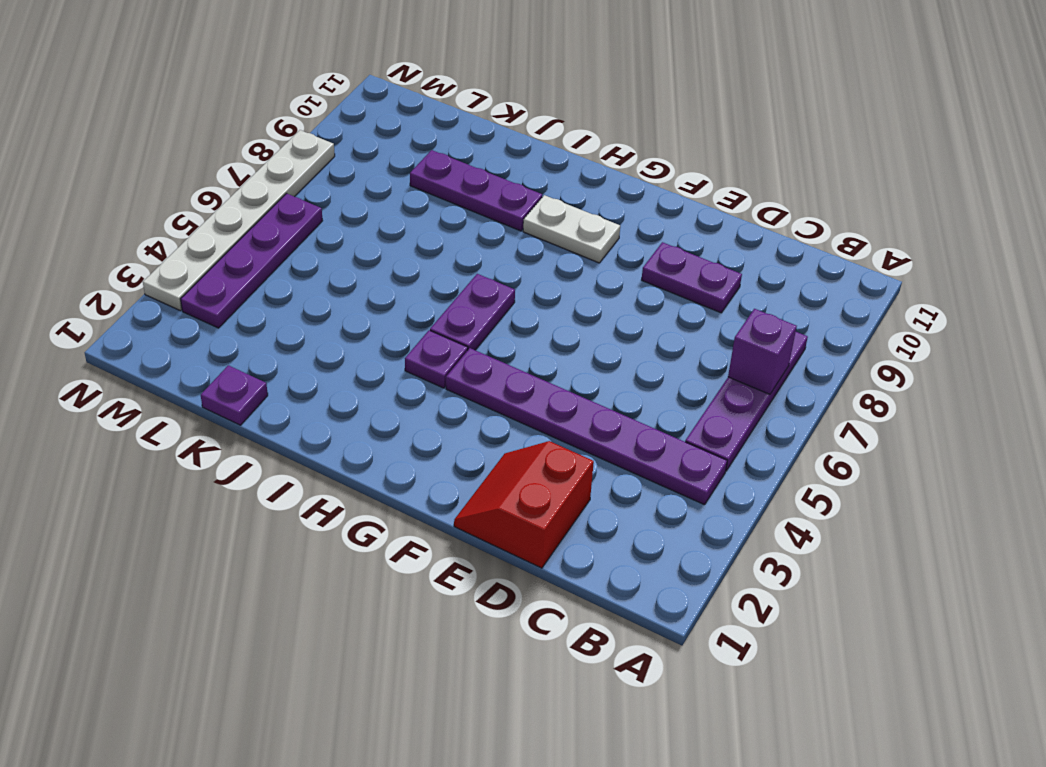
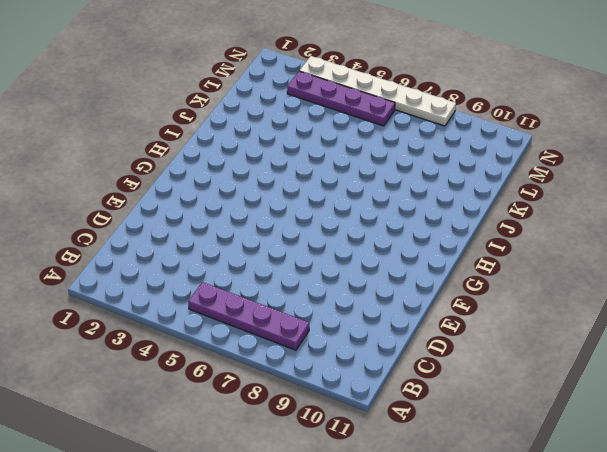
none -> purple 1x6 plate [446,348,727,505]
none -> red 2x2 slope [454,441,594,568]
none -> purple 1x2 plate [642,242,742,313]

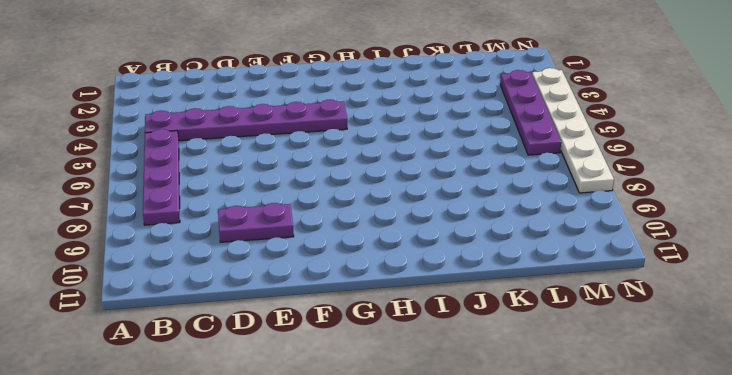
none -> red 2x2 slope [454,441,594,568]
none -> white 1x2 plate [523,195,620,263]
none -> purple 1x1 plate [405,330,468,388]

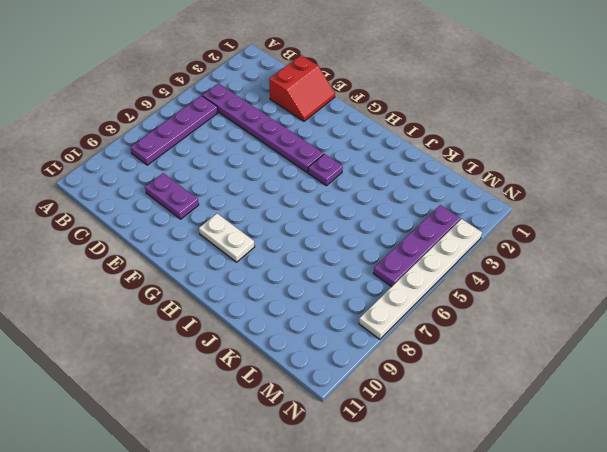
none -> purple 1x2 plate [430,274,515,350]
none -> purple 1x3 plate [410,150,542,231]
none -> purple 1x1 plate [201,365,268,425]

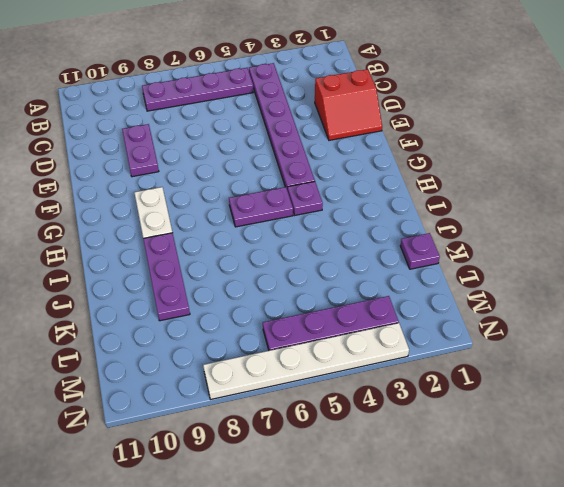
none -> purple 1x1 brick [728,309,797,394]

